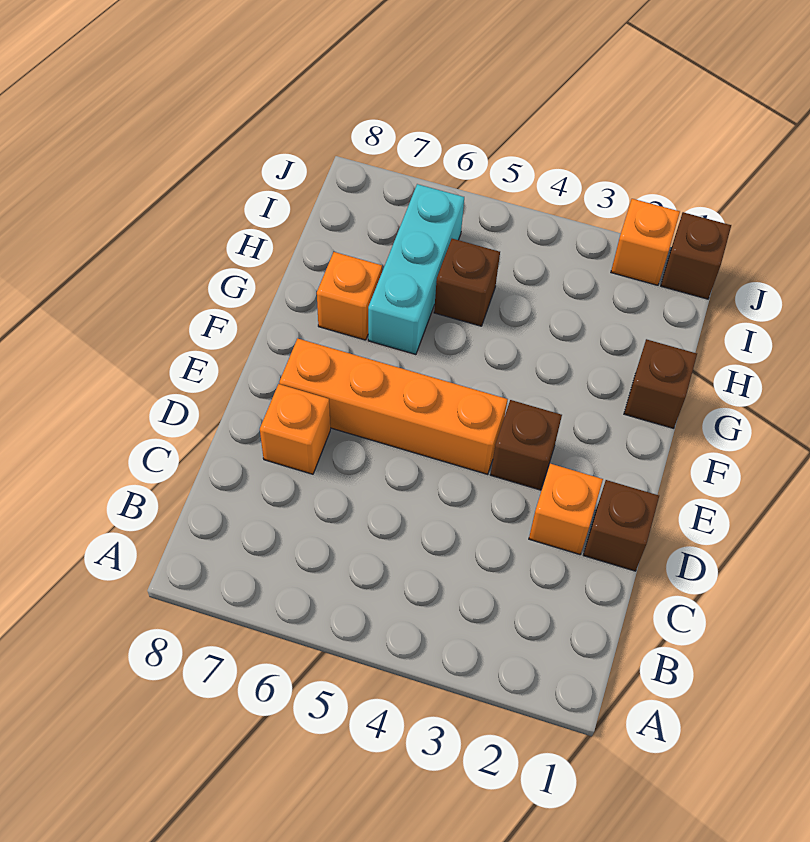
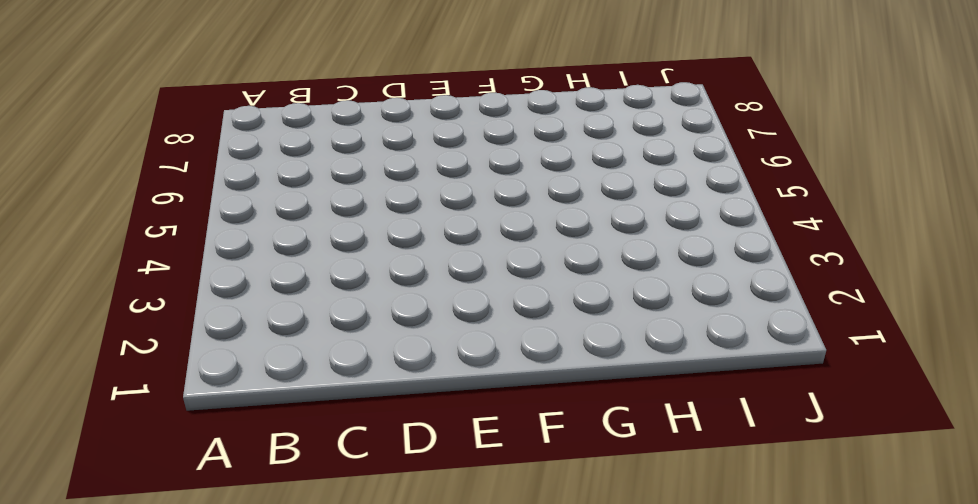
none -> brown 1x1 brick [584,480,659,571]
none -> orange 1x1 brick [529,464,603,554]

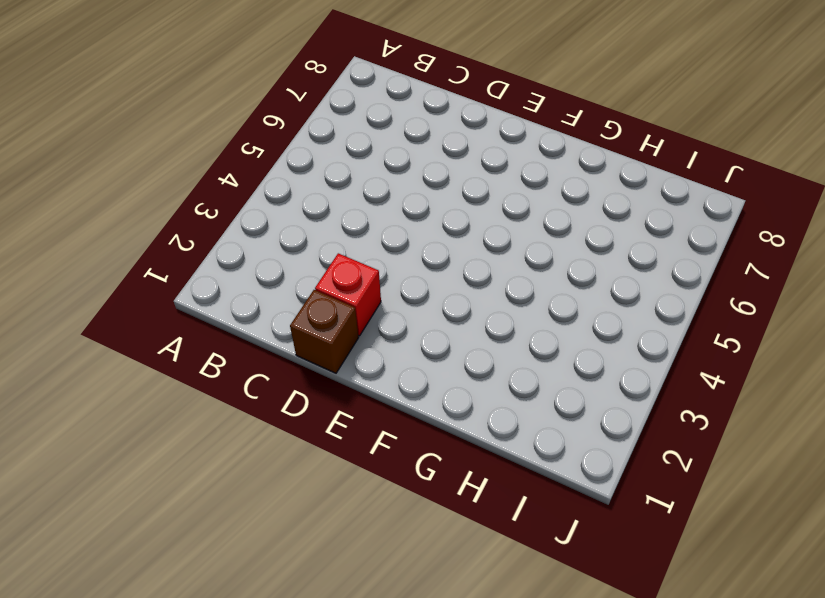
red 1x1 brick [315,253,381,336] -> orange 1x1 brick [529,464,603,554]
none -> orange 1x1 brick [260,384,330,474]
none -> brown 1x1 brick [490,400,562,490]

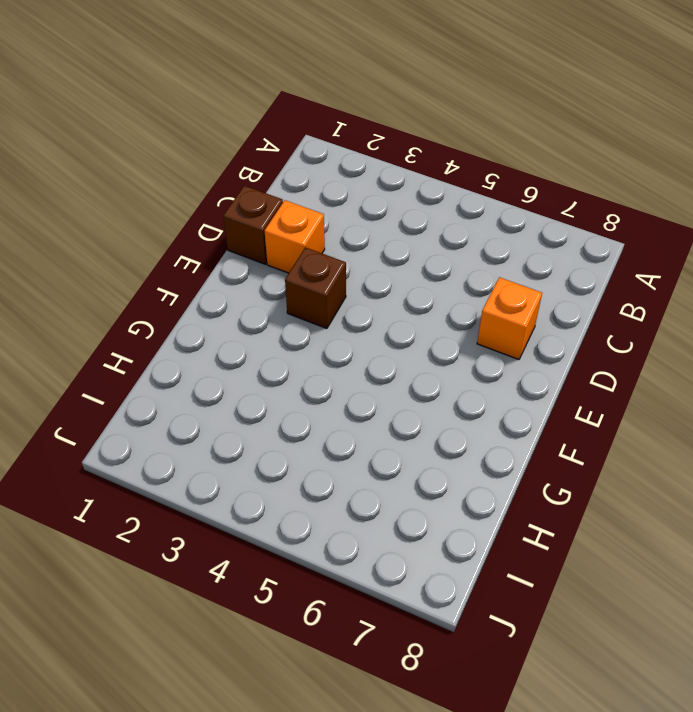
none -> orange 1x4 brick [279,339,508,474]
none -> brown 1x1 brick [624,339,697,428]

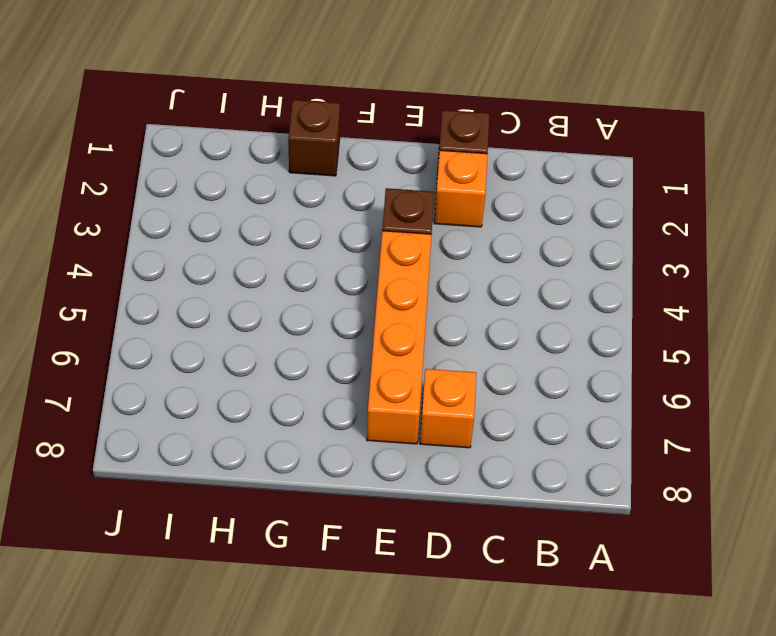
none -> cyan 1x3 brick [368,184,464,355]
none -> orange 1x1 brick [317,252,382,340]

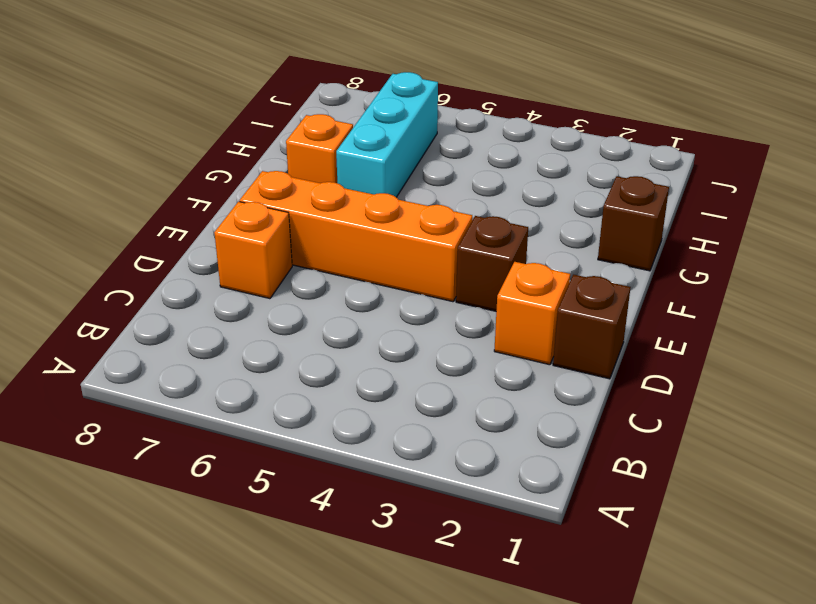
none -> brown 1x1 brick [434,239,500,326]
none -> brown 1x1 brick [661,212,731,299]

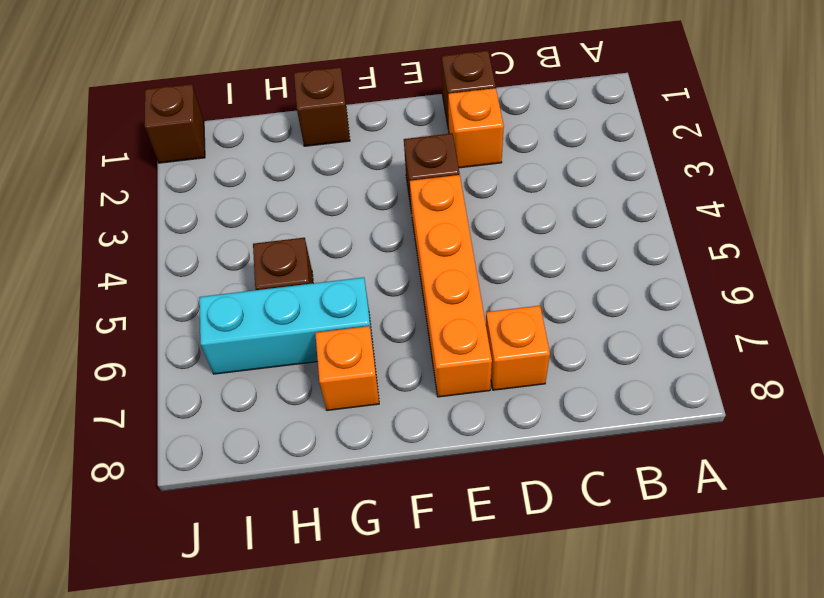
none -> orange 1x1 brick [611,199,680,285]

